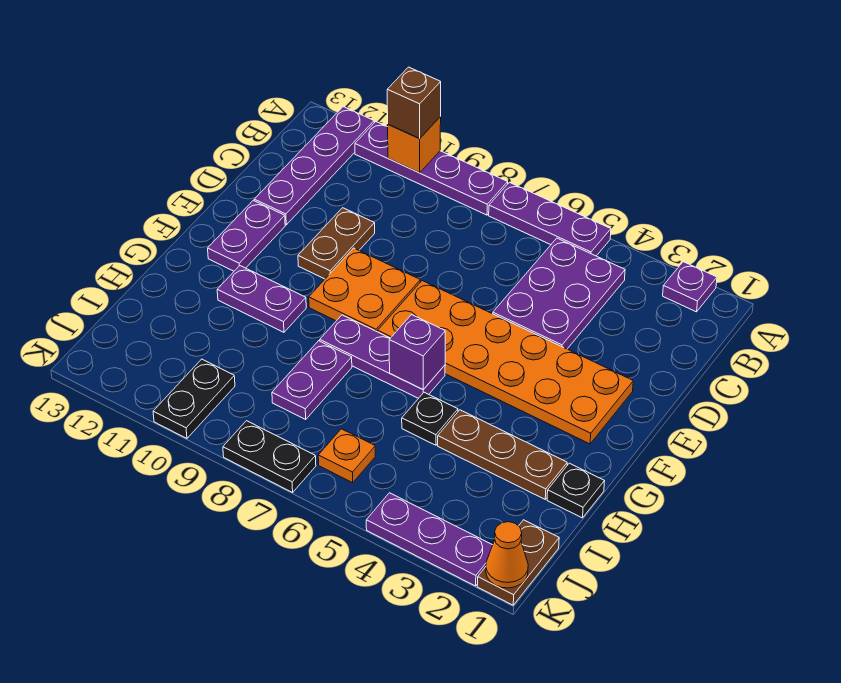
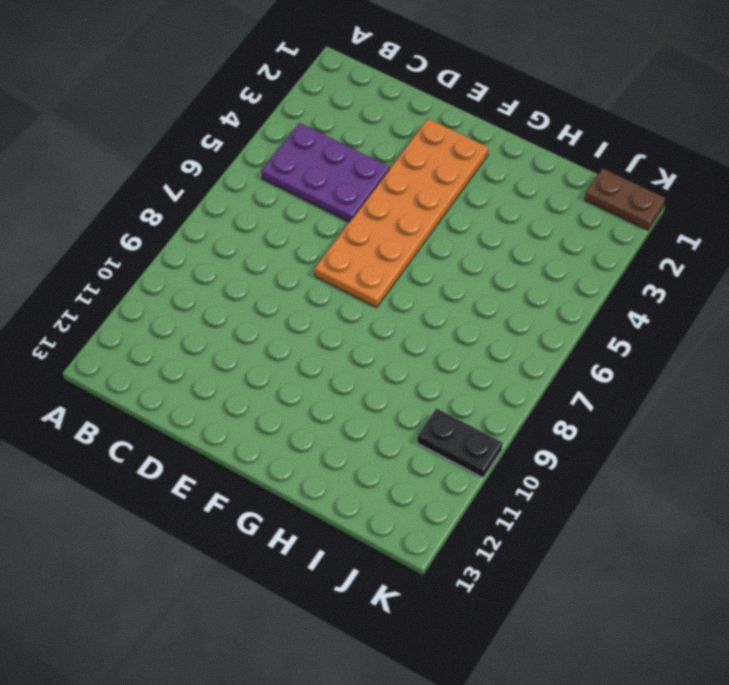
none -> purple 1x1 plate [663,262,717,312]
none -> purple 1x3 plate [489,182,611,256]
none -> purple 1x4 plate [355,122,508,215]

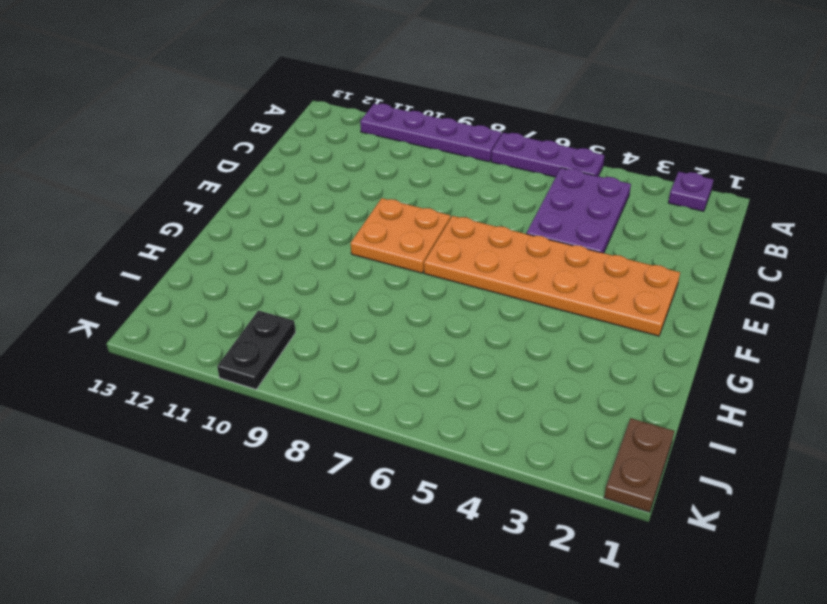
none -> purple 1x4 plate [254,107,374,225]
none -> brown 1x2 plate [298,208,375,279]
none -> purple 1x2 plate [208,200,285,271]

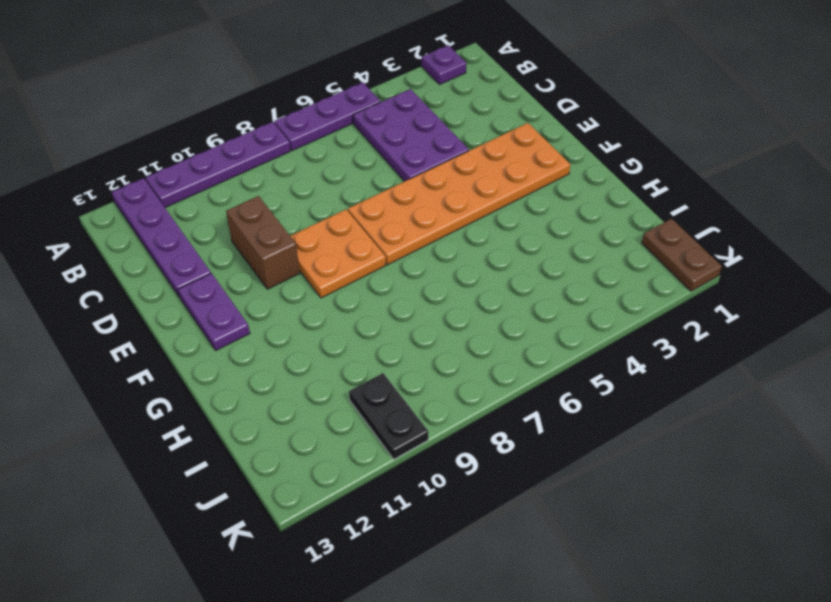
brown 1x2 brick [226,196,300,289] -> brown 1x2 plate [298,208,375,279]
none -> purple 1x3 plate [320,315,445,398]
none -> purple 1x2 plate [217,266,306,332]
none -> black 1x1 plate [547,463,605,518]

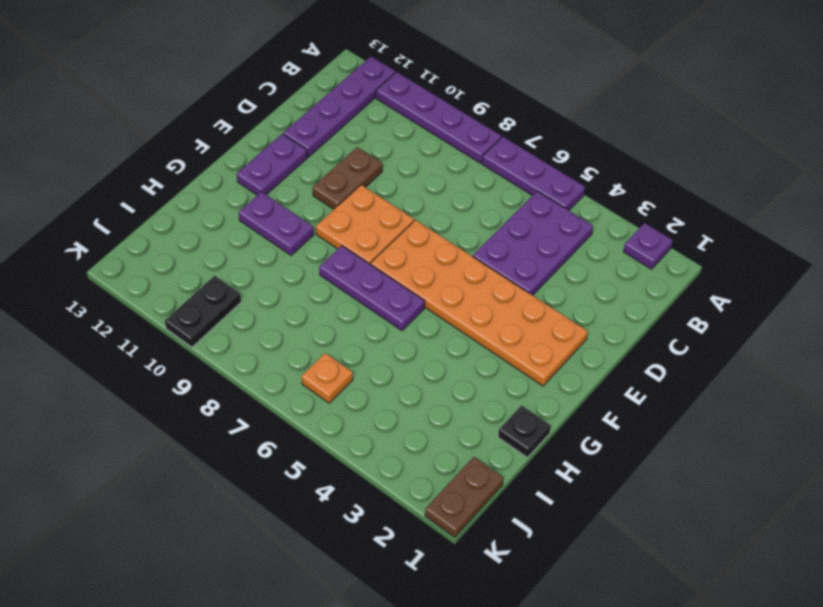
none -> brown 1x3 plate [438,410,567,499]
none -> black 1x1 plate [402,392,458,445]
none -> purple 1x2 plate [272,341,352,419]

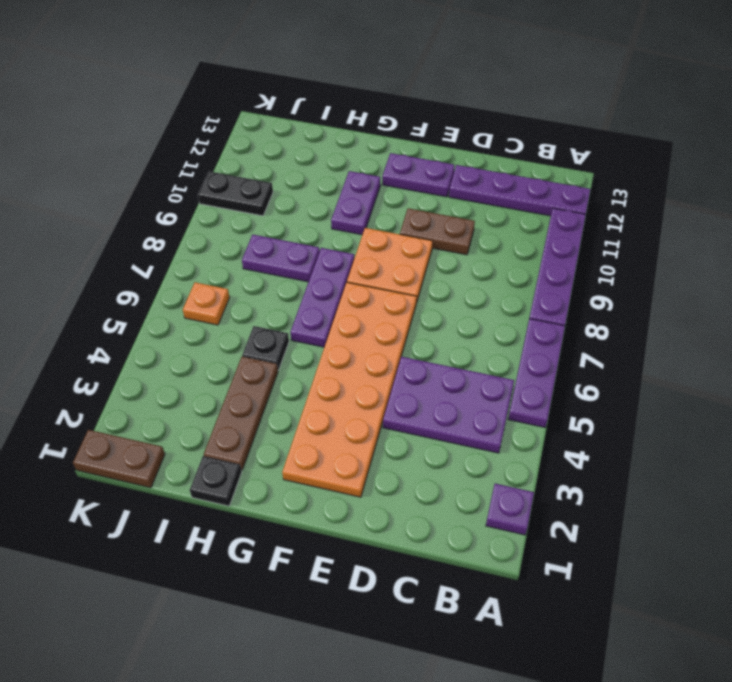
none -> purple 1x3 plate [366,493,493,586]
none -> black 1x2 plate [223,421,316,492]
none -> orange 1x1 brick [388,117,441,173]

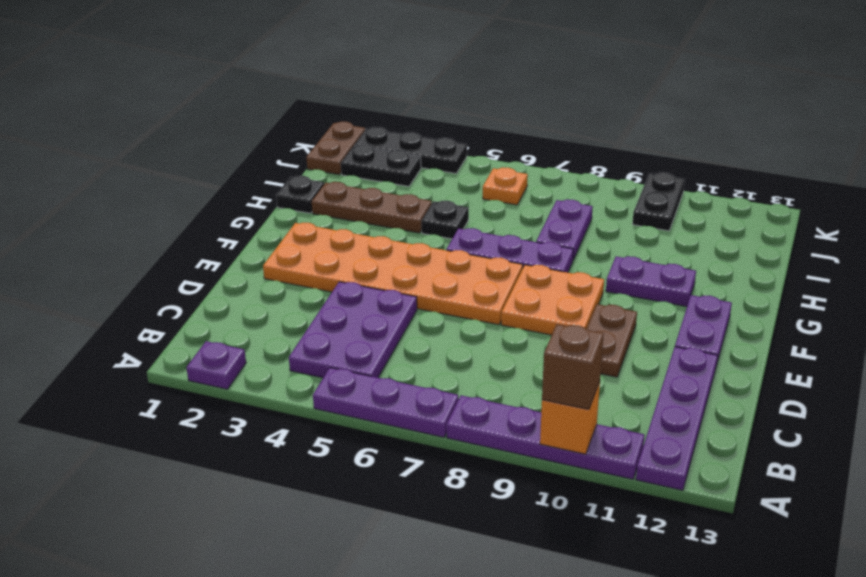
black 1x2 plate [341,144,421,186] -> black 1x2 plate moved to [223,421,316,492]
black 1x3 plate [354,127,467,173] -> purple 1x3 plate [366,493,493,586]
none -> purple 1x1 brick [389,315,445,389]
none -> orange 1x1 cone [486,522,528,588]

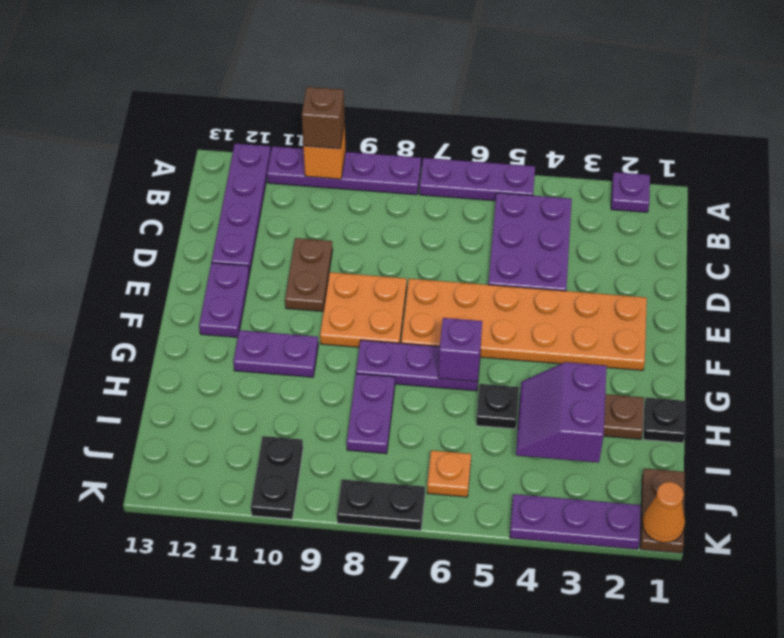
purple 2x2 slope [516,362,607,463] -> none

